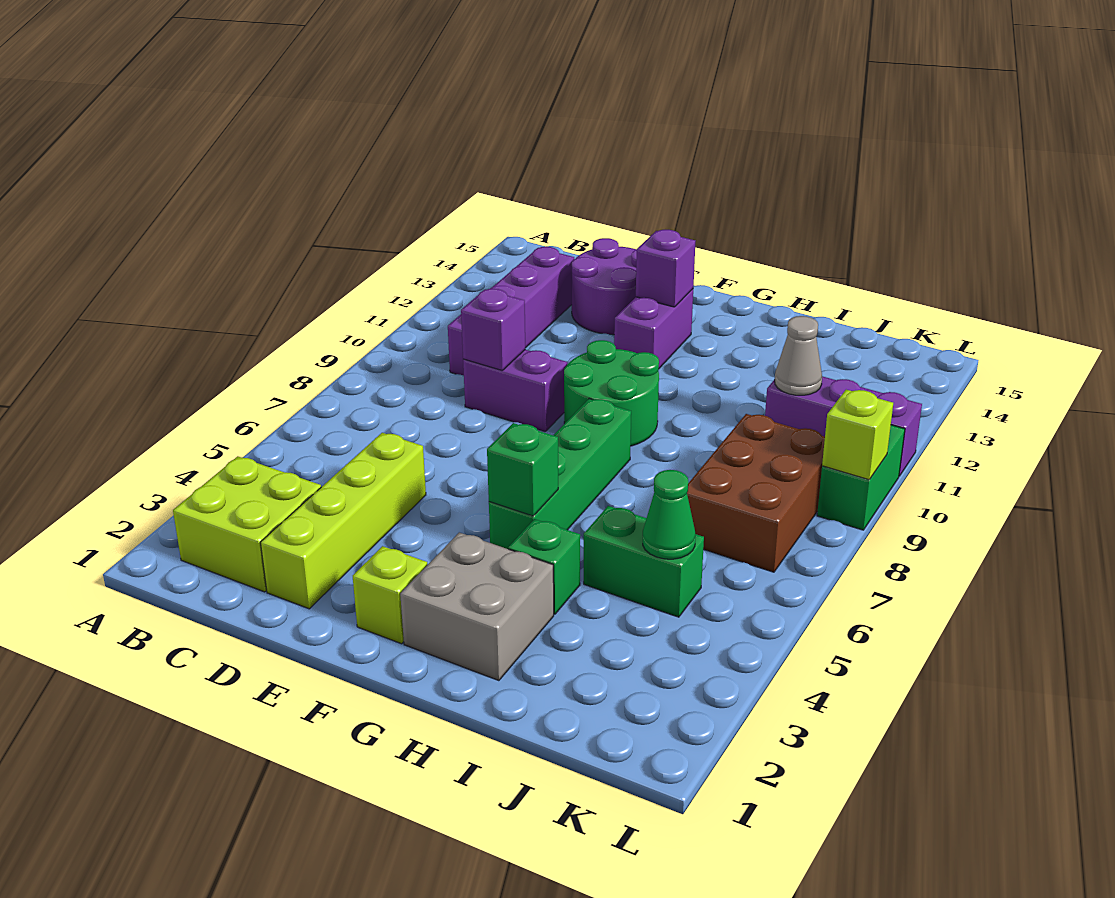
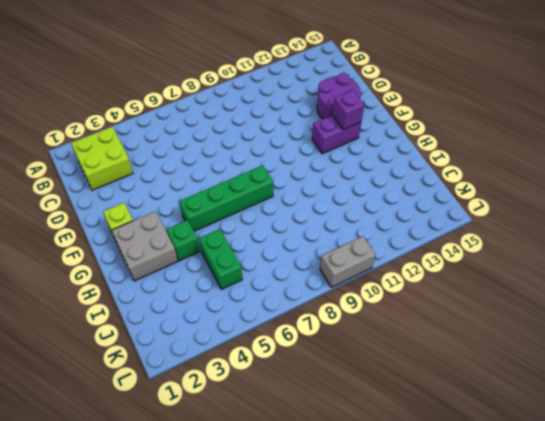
grey 1x2 brick [320,236,376,287] -> green 1x2 brick [817,425,905,530]
none -> purple 1x4 brick [448,247,574,375]
none -> lime 1x4 brick [260,433,426,609]
none -> purple 1x2 brick [463,350,567,431]

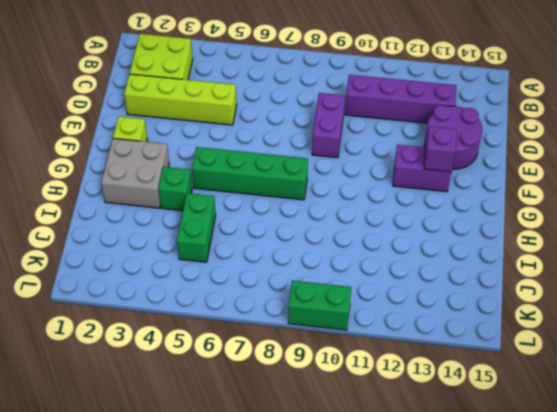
none -> green 2x2 round brick [564,340,659,446]
none -> brown 2x3 brick [687,414,825,572]
none -> purple 1x3 brick [765,376,922,476]

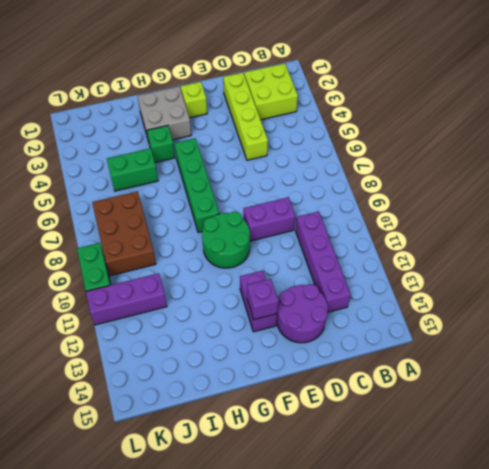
none -> purple 1x1 brick [461,289,525,371]
none -> green 1x1 brick [487,423,558,516]
none -> green 1x1 cone [643,470,696,559]

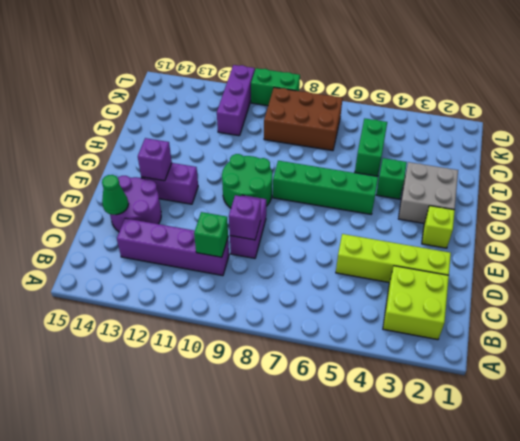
green 1x1 brick [194,212,228,257] -> green 1x1 brick moved to [487,423,558,516]
green 1x1 cone [102,175,128,215] -> green 1x1 cone moved to [643,470,696,559]
none -> grey 1x1 cone [775,316,822,395]
none -> lime 1x1 brick [822,390,893,480]

